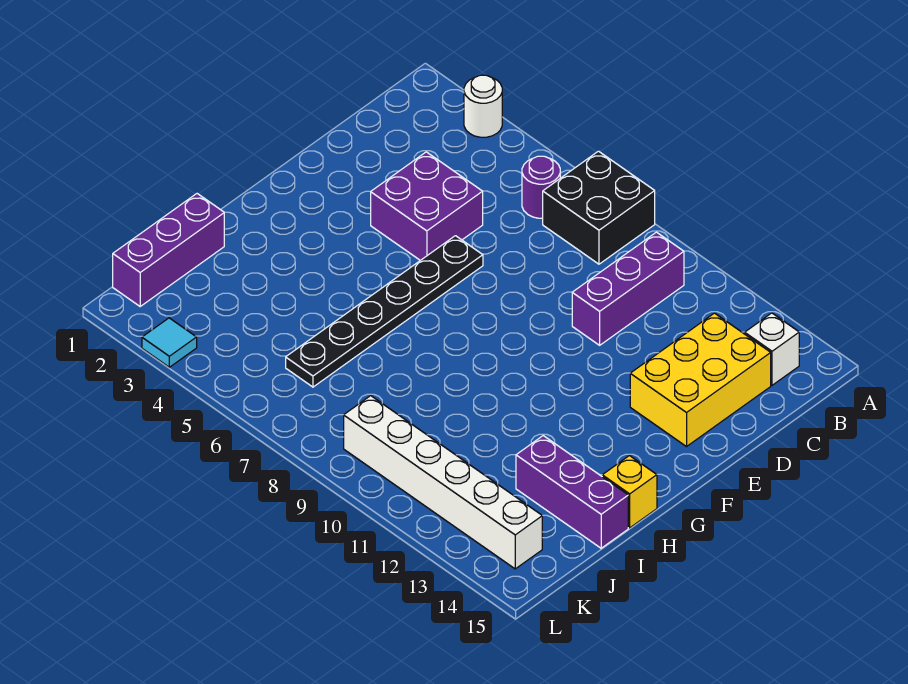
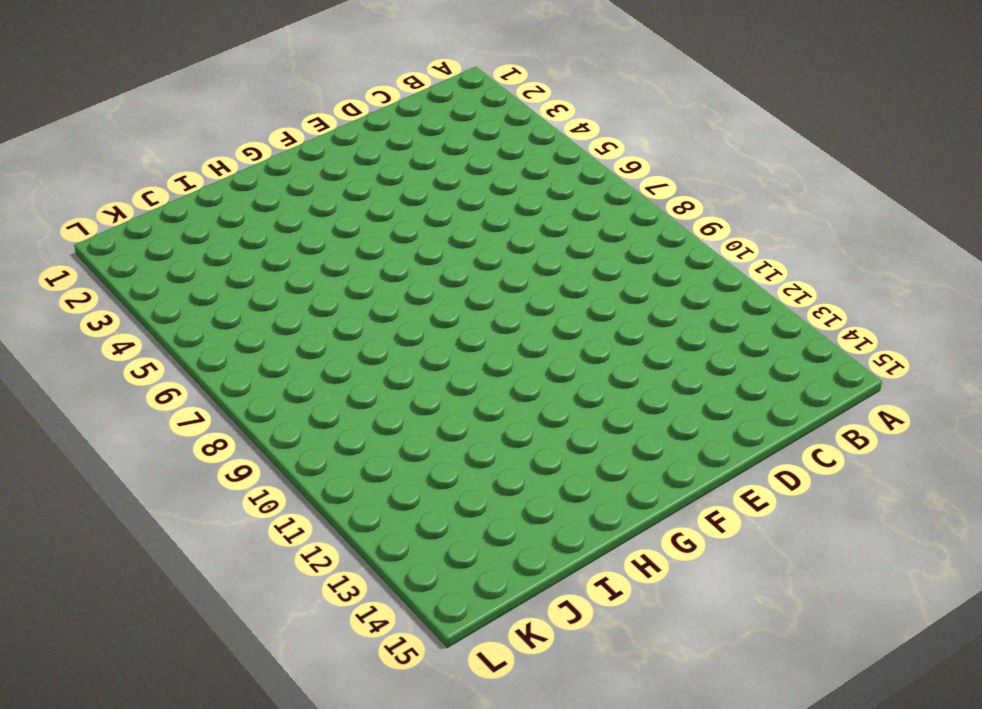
none -> white 1x1 round brick [464,75,502,137]
none -> black 2x2 brick [543,151,655,264]
none -> purple 1x1 round brick [522,156,560,218]

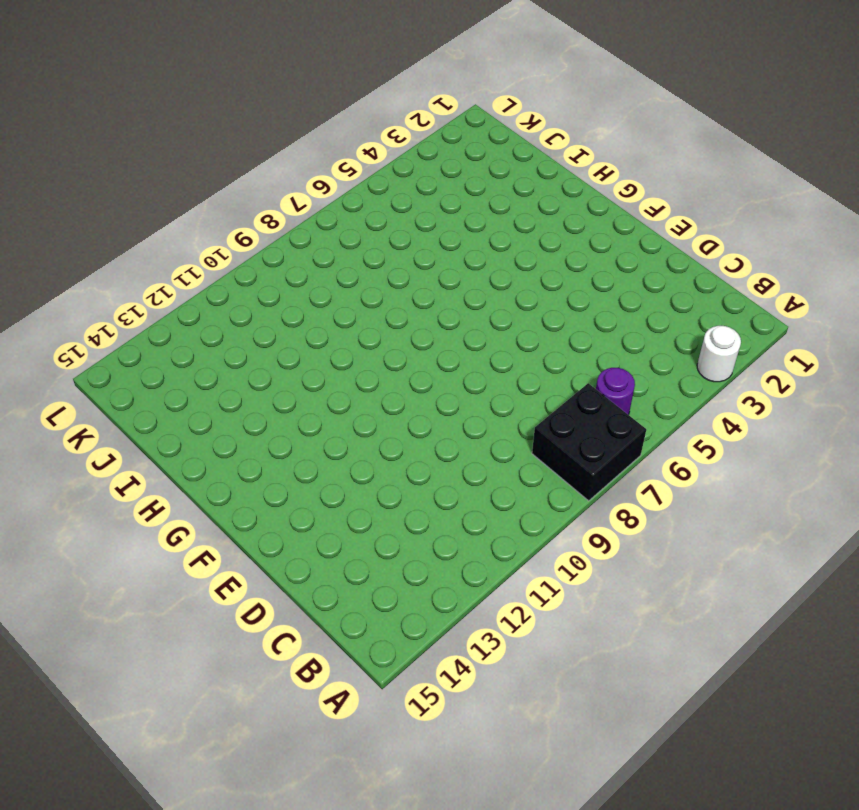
none -> purple 1x3 brick [572,232,684,345]
none -> white 1x1 brick [745,313,799,385]
none -> yellow 2x3 brick [630,313,771,447]

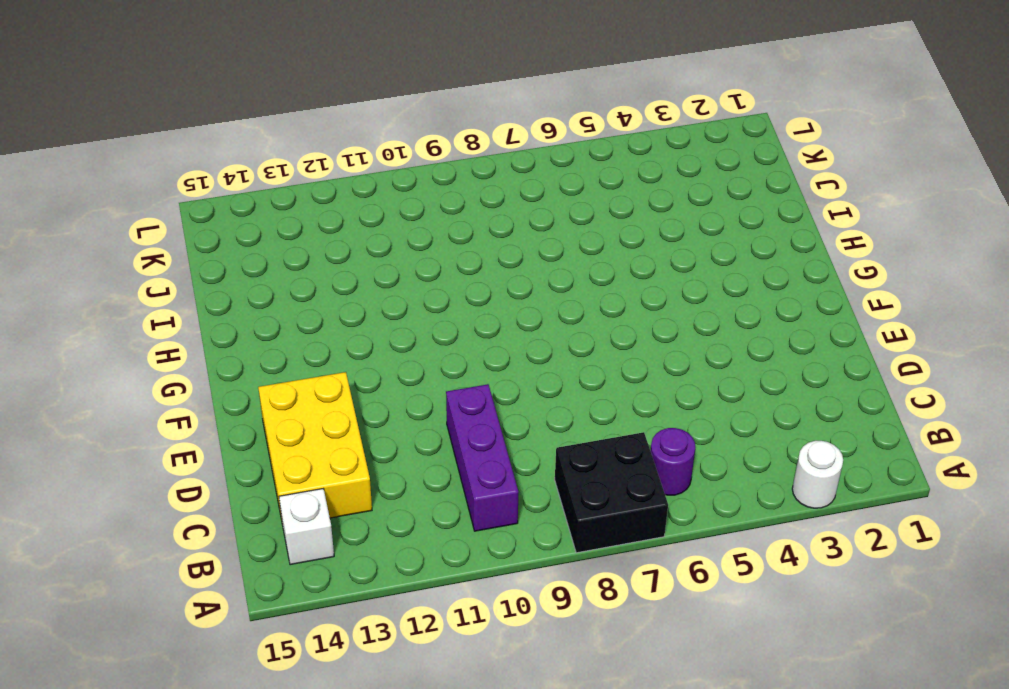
none -> purple 2x2 brick [371,152,483,260]
none -> black 1x6 plate [286,236,483,387]
none -> yellow 1x1 brick [602,456,657,528]

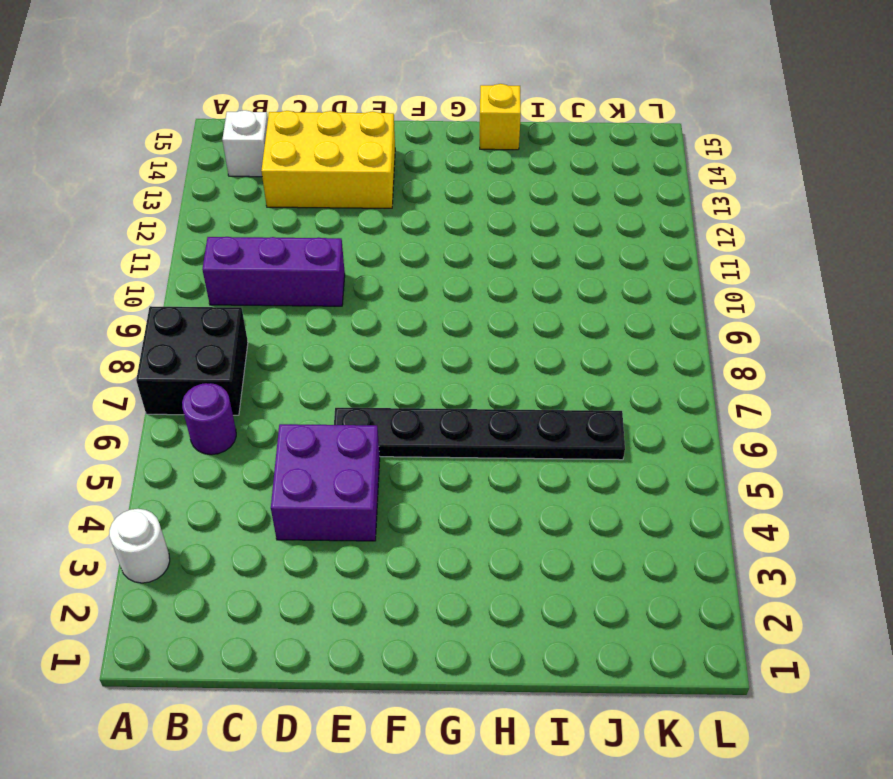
none -> purple 1x3 brick [113,194,224,306]
none -> purple 1x3 brick [516,436,628,548]
none -> white 1x6 brick [344,396,542,569]

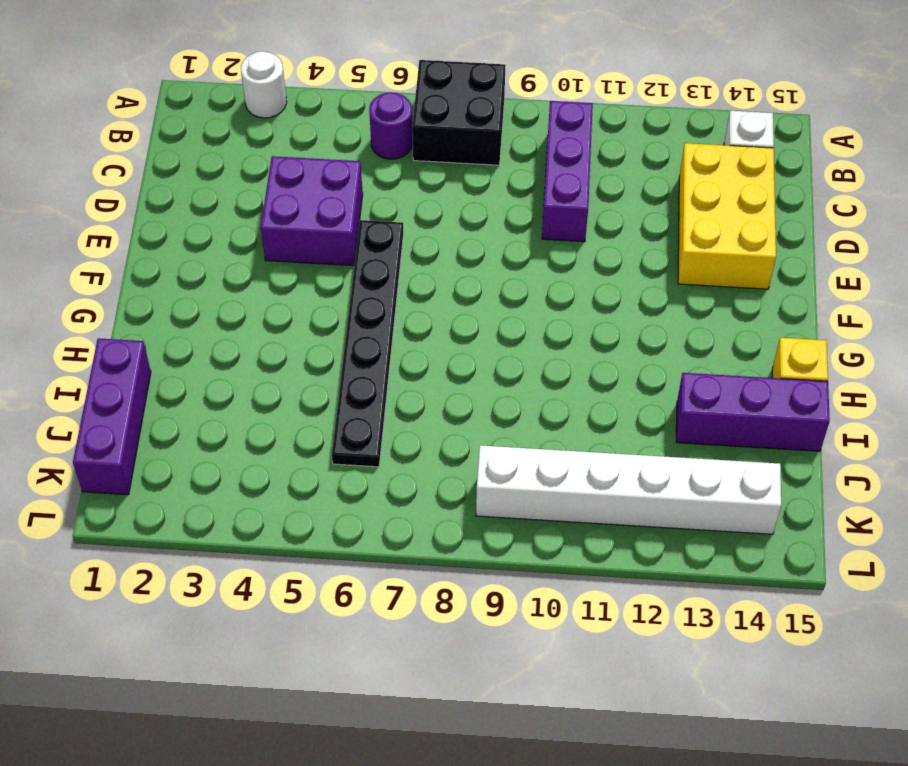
none -> cyan 1x1 tile [142,318,197,367]

